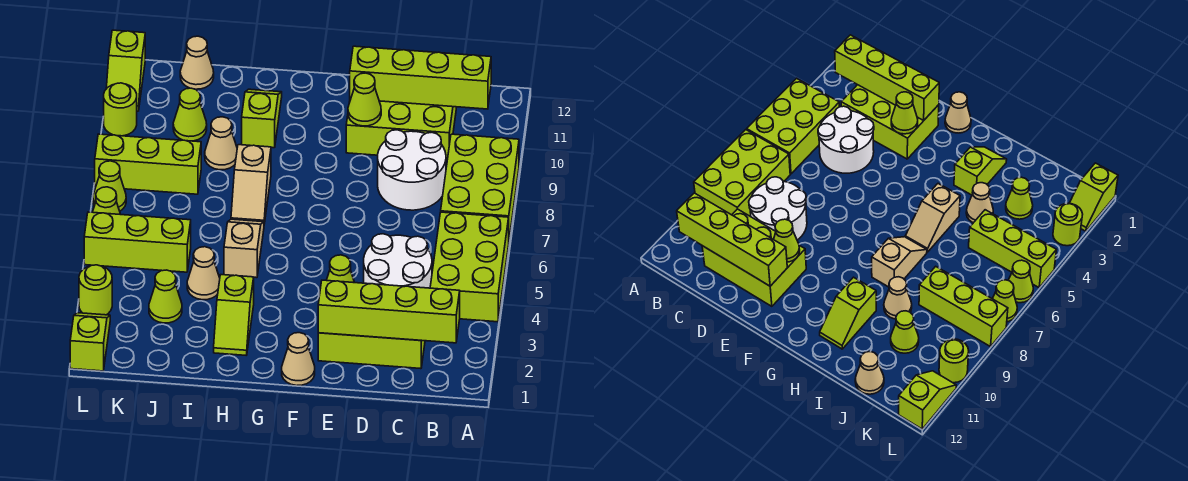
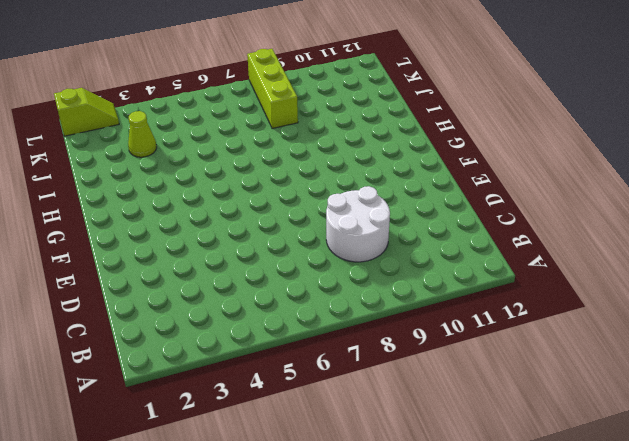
none -> lime 2x3 brick [430,212,509,322]
none -> lime 2x3 brick [441,134,519,238]
none -> lime 2x3 brick [318,333,425,369]

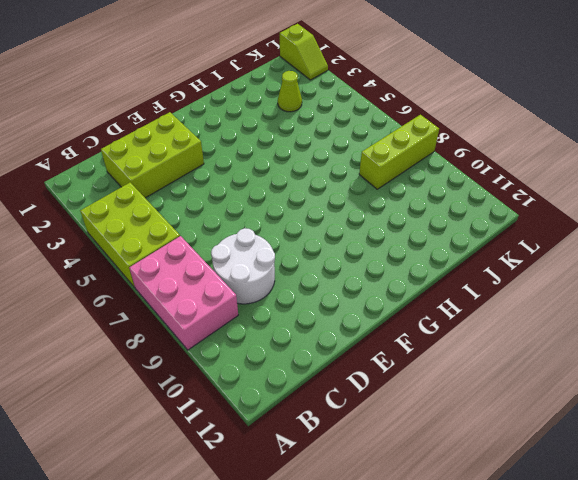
pink 2x3 brick [129,236,238,350] -> lime 2x3 brick [441,134,519,238]
none -> white 2x2 round brick [364,234,432,288]
none -> lime 2x3 brick [346,99,456,160]
none -> tan 1x1 cone [282,333,315,386]

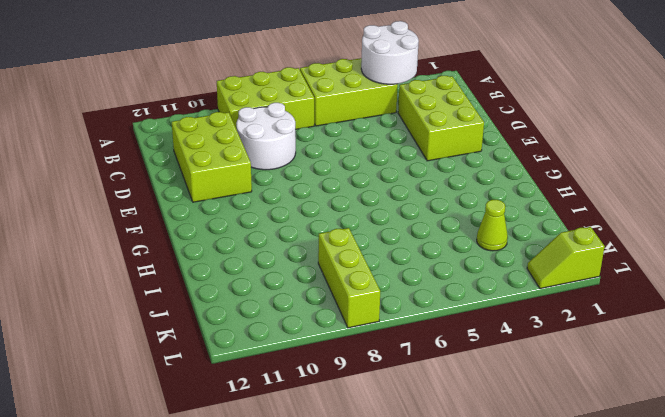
white 2x2 round brick [361,21,419,84] -> white 2x2 round brick moved to [364,234,432,288]
none -> tan 1x1 cone [282,333,315,386]
none -> lime 1x2 slope [214,275,254,355]
none -> tan 1x2 slope [224,219,264,278]

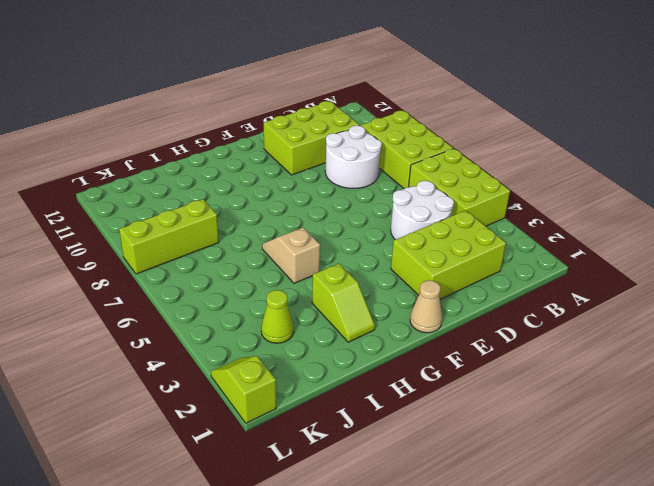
none -> tan 1x2 slope [231,145,271,224]
none -> lime 1x2 slope [242,89,282,148]
none -> tan 1x1 cone [187,247,220,300]

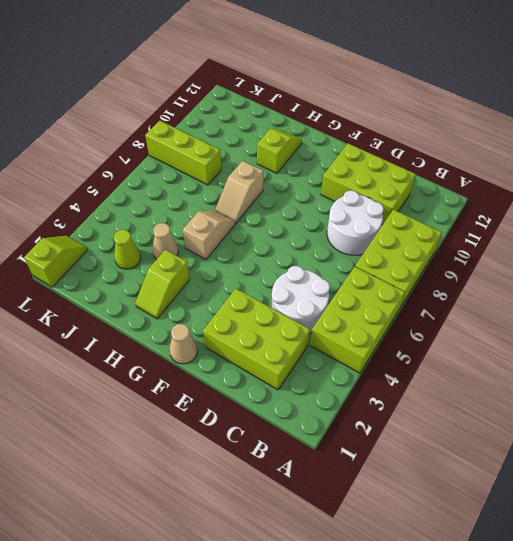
none -> tan 1x1 cone [205,117,237,170]
none -> lime 1x3 brick [84,212,191,272]
none -> lime 1x1 cone [173,88,207,141]

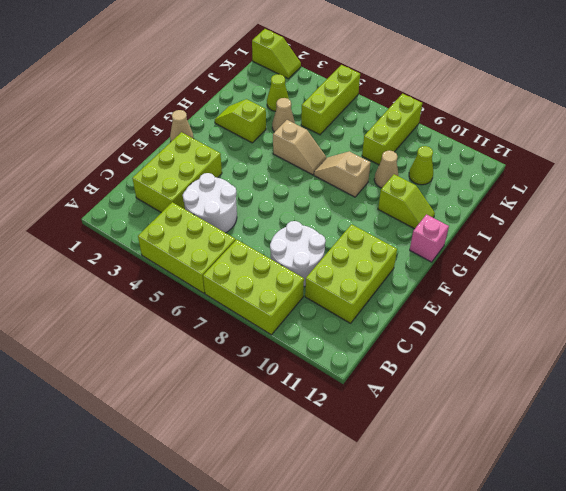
pink 1x1 brick [410,215,449,262] -> none
none -> tan 1x1 cone [180,36,214,89]
none -> lime 1x1 round brick [79,265,112,315]
none -> lime 1x1 cone [93,187,121,215]

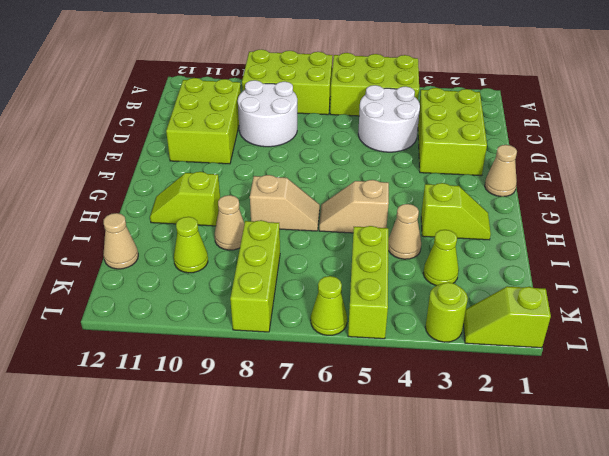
none -> lime 1x1 cone [93,161,126,211]
none -> lime 1x1 round brick [104,83,137,136]
none -> lime 1x2 slope [106,30,145,111]

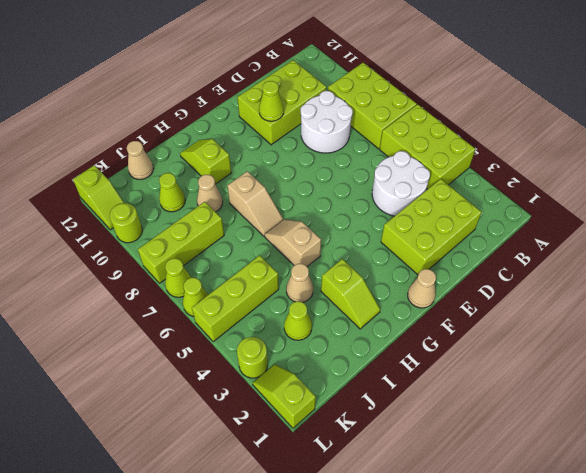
none -> lime 1x4 brick [318,280,460,343]
none -> lime 1x4 brick [350,46,491,109]
none -> lime 1x1 cone [327,255,355,283]

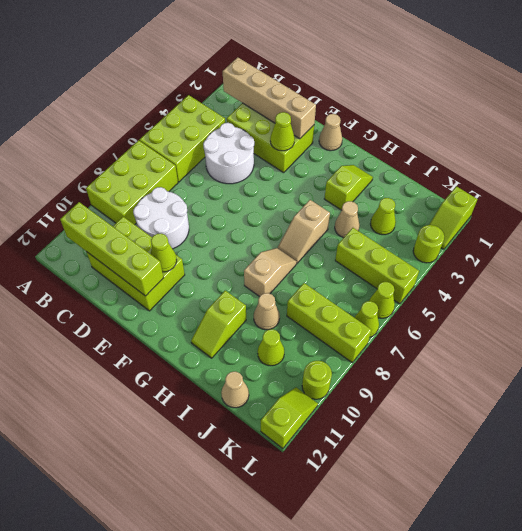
tan 1x4 brick [223,57,316,139] -> lime 1x4 brick [318,280,460,343]

